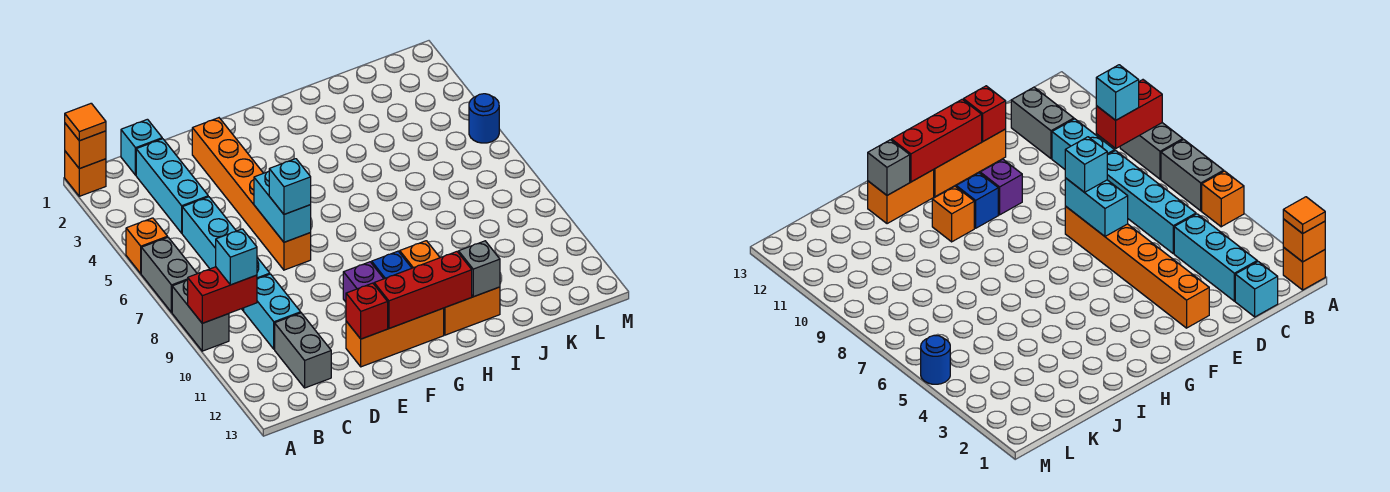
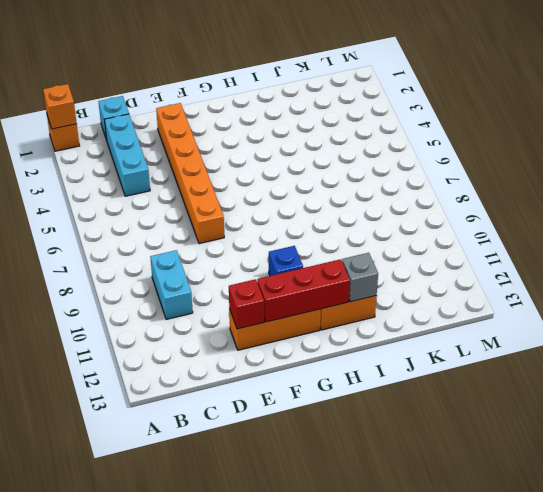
none -> orange 1x1 brick [126,218,168,274]
none -> grey 1x2 brick [141,237,197,312]
none -> grey 1x2 brick [172,280,229,351]

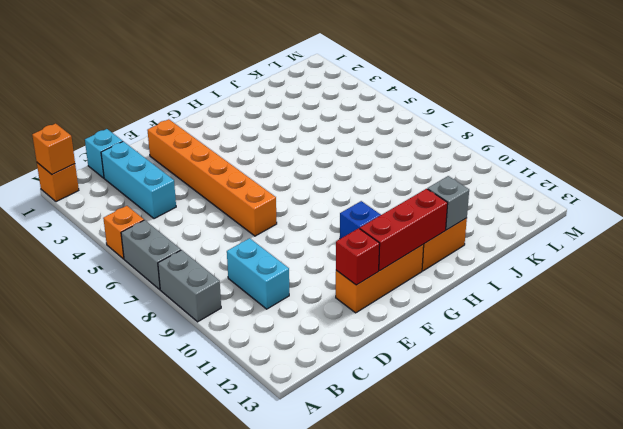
none -> cyan 1x4 brick [182,197,270,311]
none -> grey 1x2 brick [275,313,331,388]
none -> purple 1x1 brick [343,262,384,302]

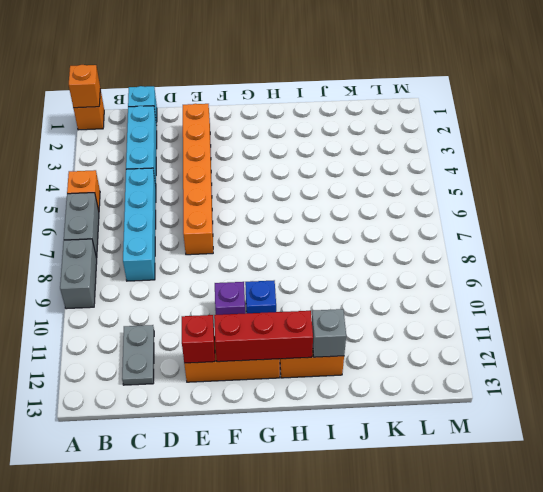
grey 1x2 plate [122,325,154,385] -> grey 1x2 brick [275,313,331,388]
none -> cyan 1x2 brick [244,274,301,349]
none -> orange 1x1 brick [400,241,440,268]
none -> blue 1x1 round brick [469,94,499,143]

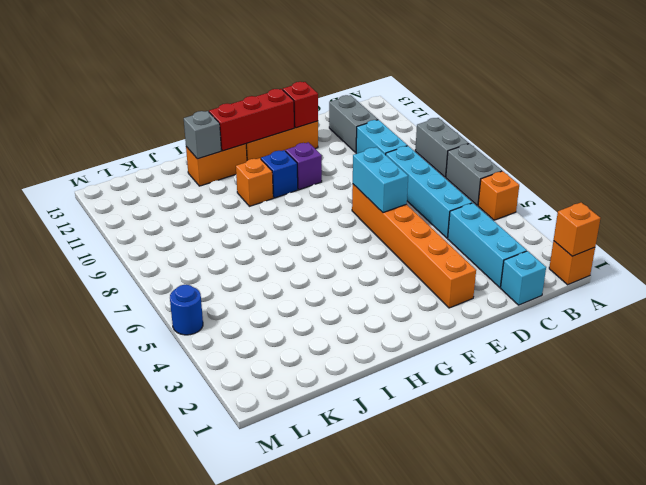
none -> red 1x2 brick [188,267,257,323]
none -> orange 1x1 tile [65,103,106,141]
none -> cyan 1x1 brick [216,229,257,285]

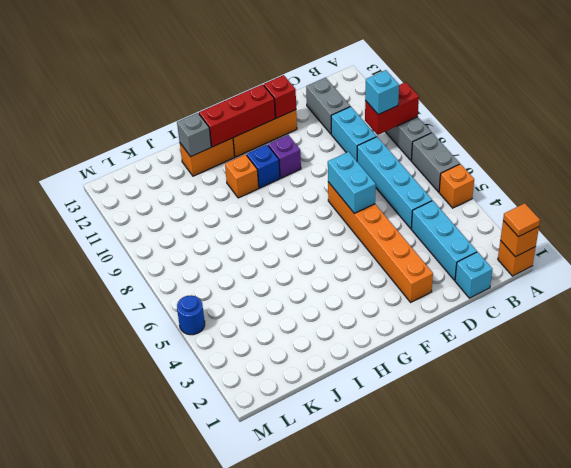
none -> cyan 1x1 brick [269,159,311,214]

